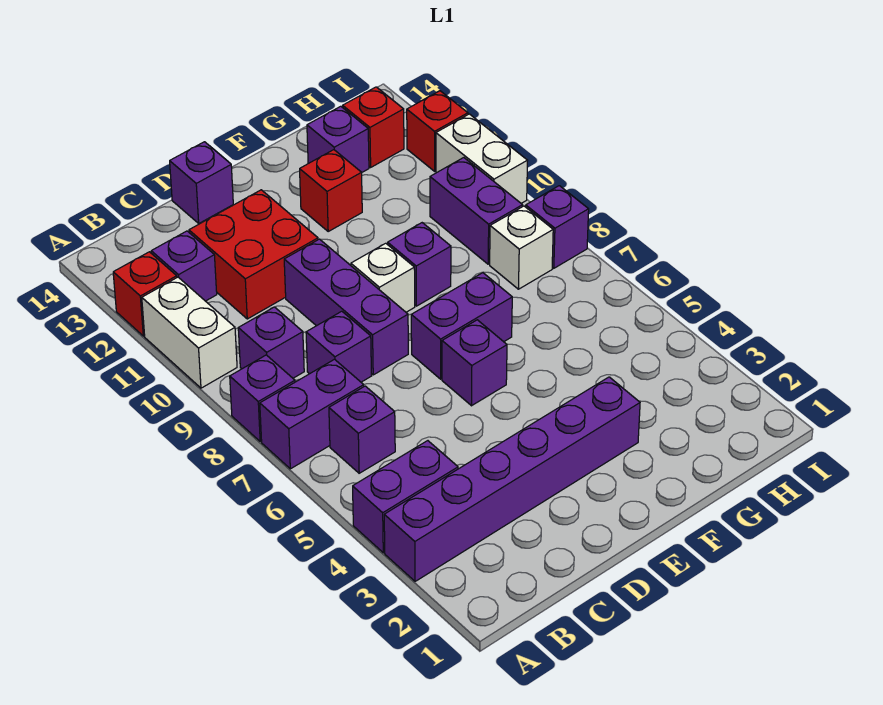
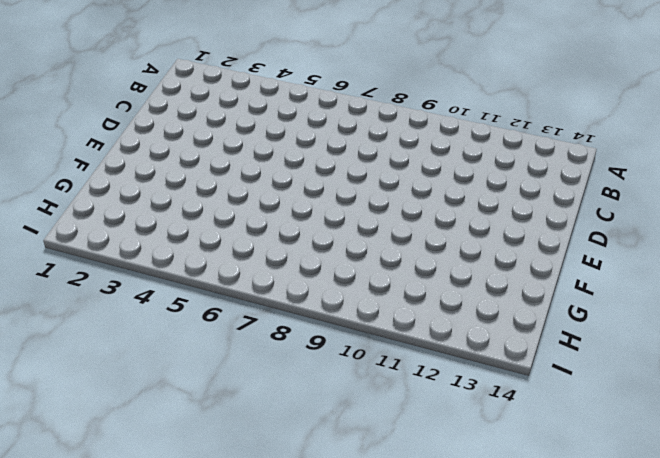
none -> purple 1x6 brick [384,377,640,581]
none -> purple 1x2 brick [353,441,458,553]
none -> purple 1x2 brick [260,359,364,469]

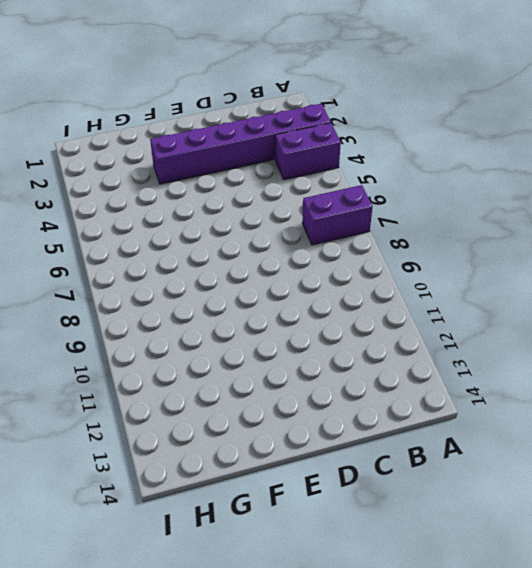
none -> purple 1x1 brick [230,355,295,441]
none -> white 1x2 brick [142,277,237,388]
none -> red 1x1 brick [113,252,177,336]

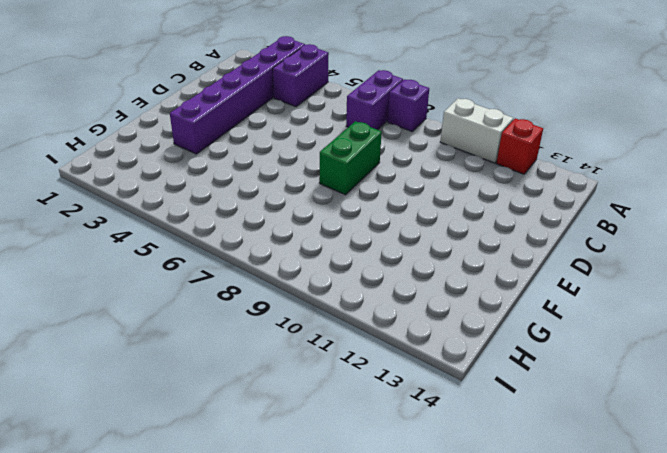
green 1x2 brick [319,121,382,195] -> purple 1x3 brick [284,239,408,375]
none -> purple 1x1 brick [329,386,395,473]
none -> purple 1x1 brick [238,307,304,378]
none -> purple 1x1 brick [151,231,217,301]

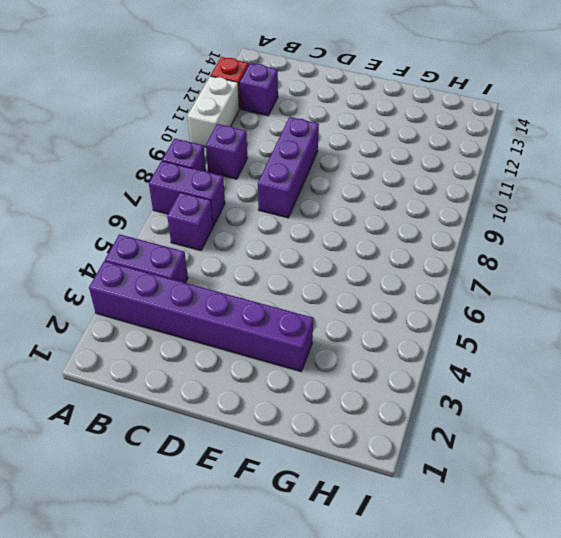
none -> purple 1x1 brick [306,311,371,382]
none -> red 2x2 brick [189,190,318,319]
none -> purple 1x1 brick [170,142,233,223]

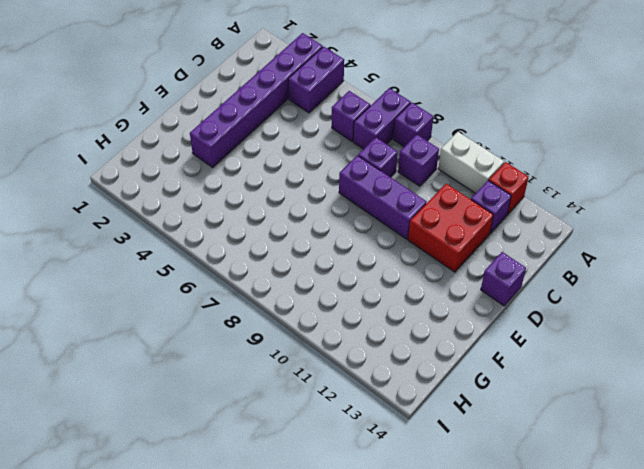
none -> purple 1x1 brick [442,320,507,406]
none -> purple 1x2 brick [411,273,512,379]
none -> white 1x1 brick [351,243,415,312]

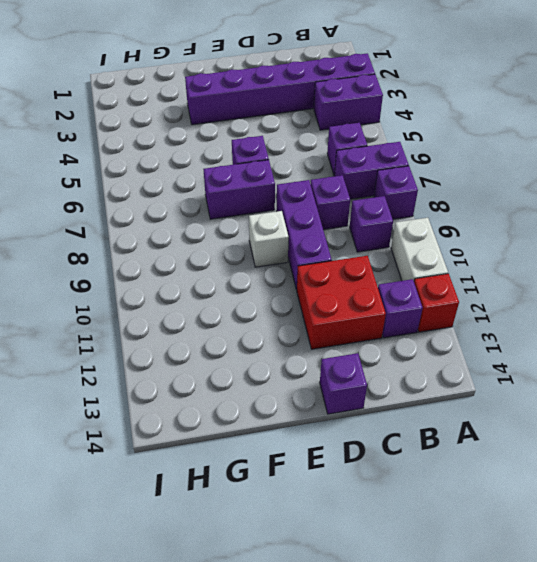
none -> purple 1x1 brick [388,223,451,306]
none -> red 1x1 brick [300,150,362,231]
none -> purple 1x1 brick [307,106,369,172]

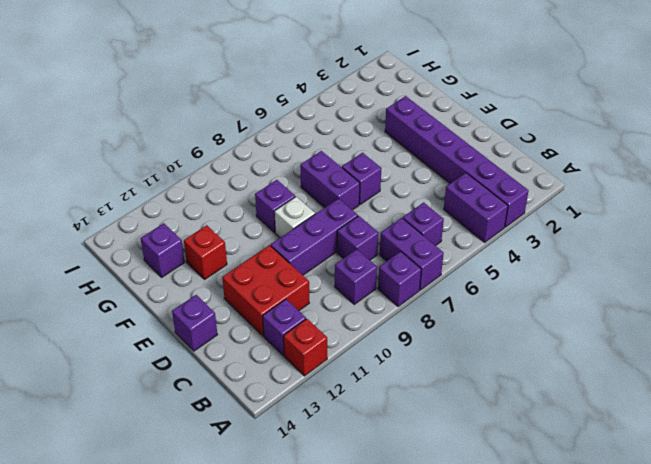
none -> white 1x2 brick [142,277,237,388]
none -> white 1x1 brick [490,206,553,289]
none -> purple 1x2 brick [430,158,523,264]

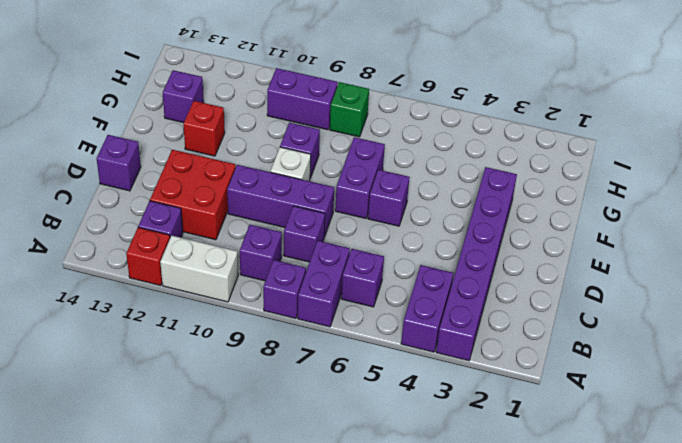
green 1x1 brick [330,82,369,137] -> white 1x1 brick [490,206,553,289]
none -> red 1x1 brick [343,87,404,167]
none -> purple 1x1 brick [526,186,589,268]
none -> white 1x2 brick [436,114,528,203]

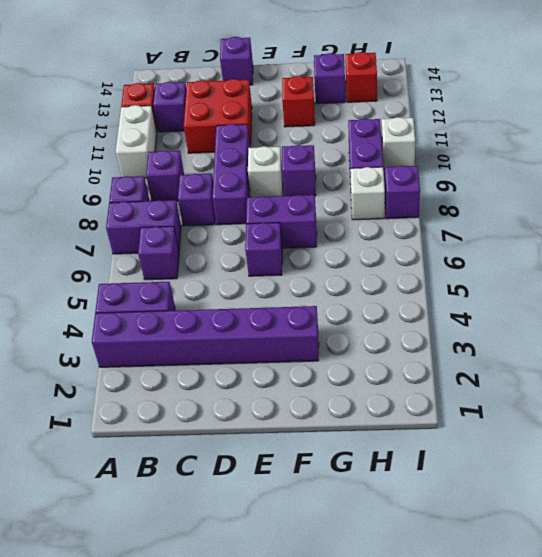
white 1x1 brick [381,117,415,169] -> white 1x2 brick [436,114,528,203]
none -> red 1x1 brick [407,91,468,171]

